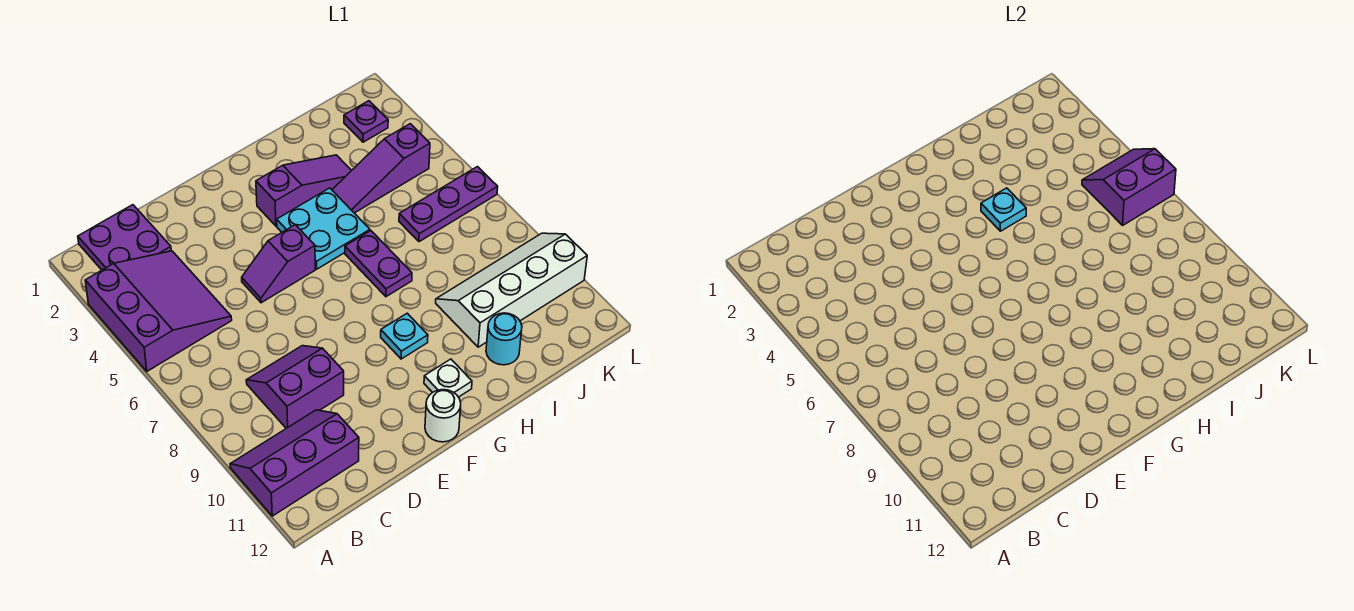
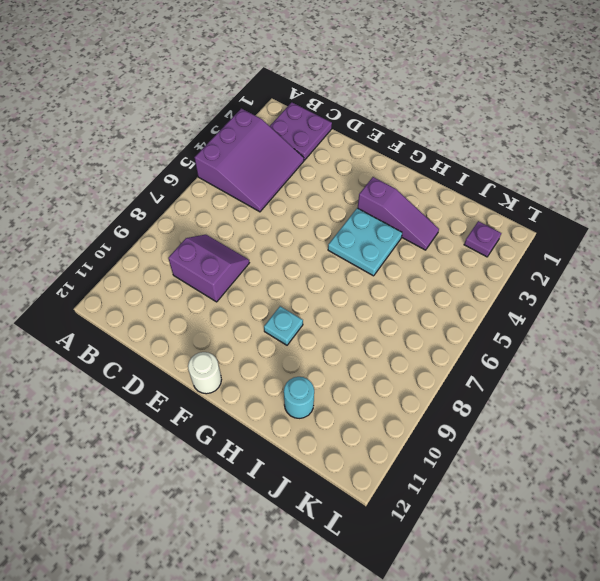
none -> purple 2x3 slope [230,410,359,516]
none -> purple 1x2 slope [242,225,315,303]
none -> white 1x1 plate [424,359,472,397]

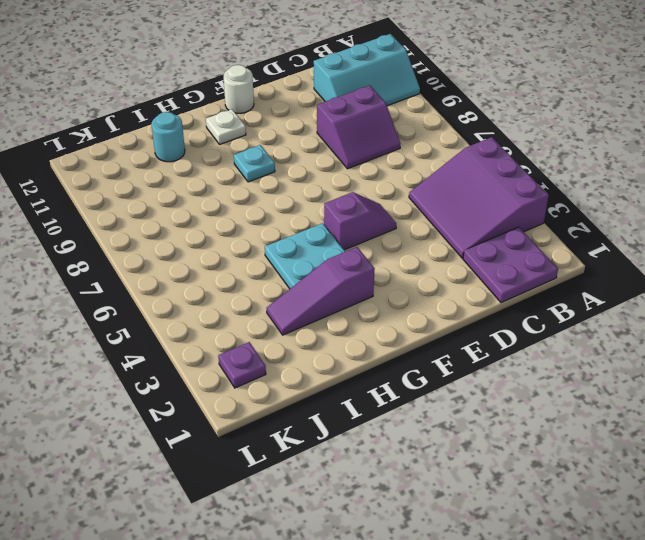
cyan 2x3 slope [314,34,420,106] -> purple 2x3 slope [230,410,359,516]
none -> purple 1x2 plate [345,231,412,297]
none -> purple 1x3 slope [332,124,430,213]
none -> white 2x4 slope [436,233,587,347]

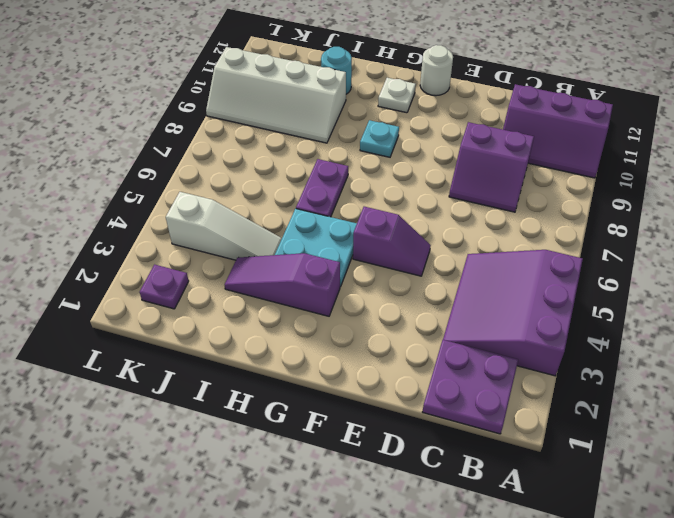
white 1x3 slope [166,192,282,260] -> purple 1x3 slope [332,124,430,213]
none -> purple 1x3 plate [399,167,498,242]
none -> cyan 1x1 plate [981,188,1026,231]
none -> purple 2x2 slope [1082,149,1176,225]

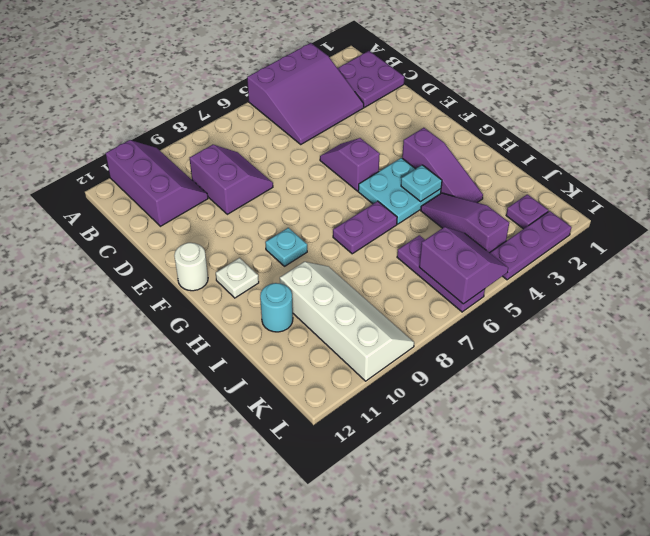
purple 1x3 plate [490,211,572,280] -> none

